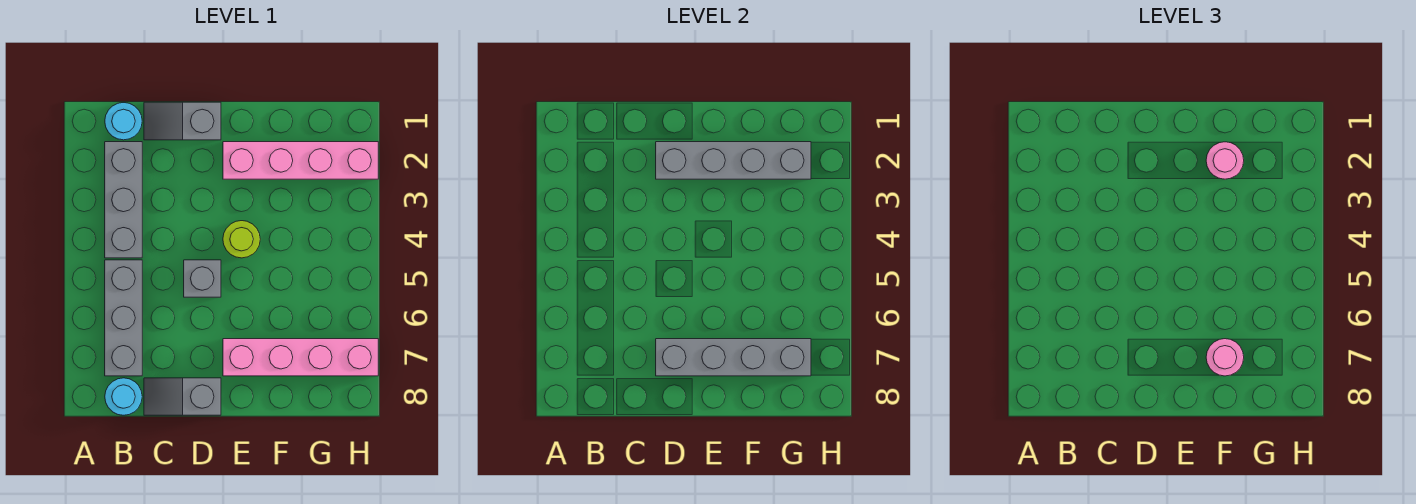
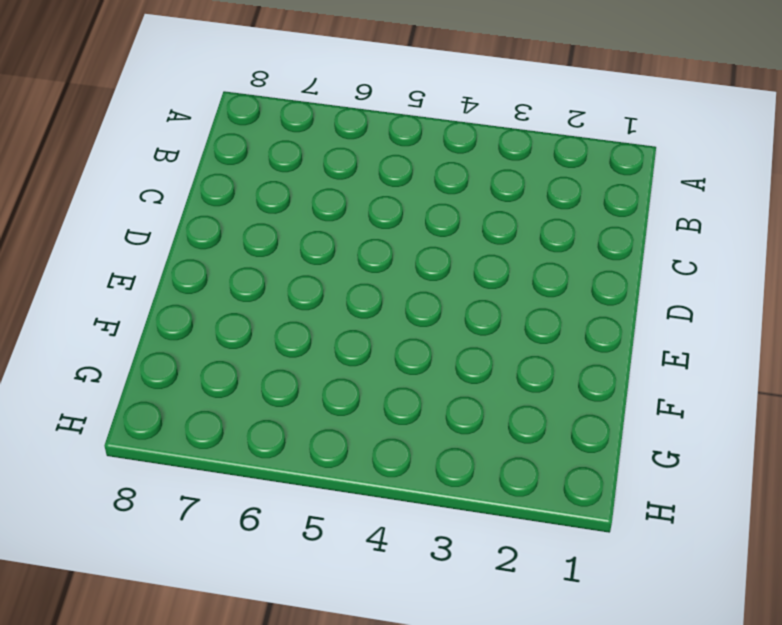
none -> cyan 1x1 round brick [105,103,142,140]
none -> grey 1x3 brick [105,142,142,258]
none -> grey 1x3 brick [105,260,142,376]

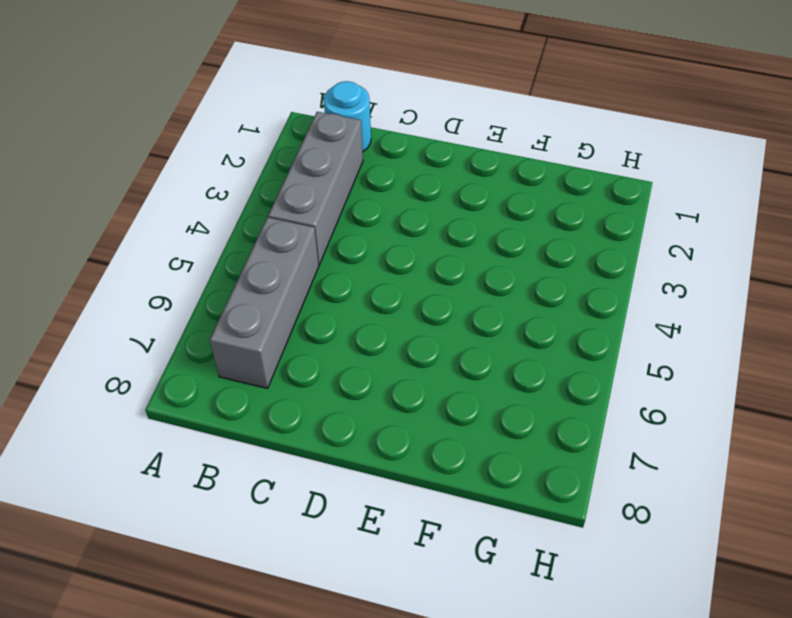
none -> cyan 1x1 round brick [105,378,142,415]
none -> grey 1x2 slope [144,102,221,140]
none -> grey 1x2 slope [144,378,221,415]

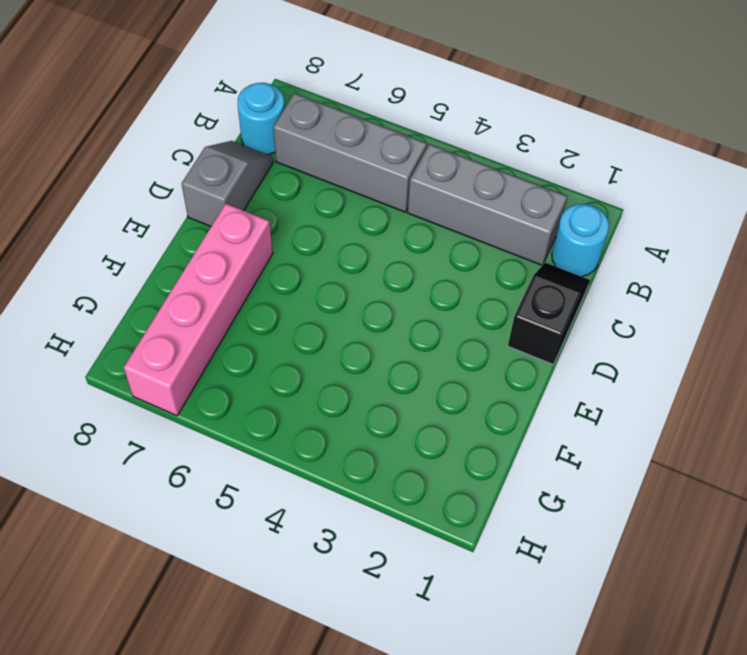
black 1x2 slope [508,263,590,365] -> grey 1x2 slope [144,102,221,140]
none -> grey 1x1 brick [184,260,221,297]
none -> pink 1x4 brick [223,142,378,179]
none -> lime 1x1 round brick [223,221,260,258]

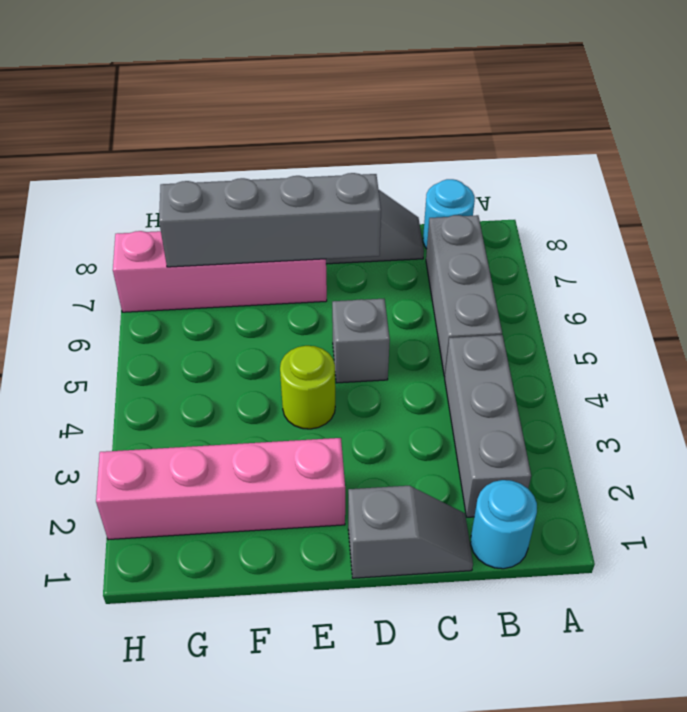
none -> grey 1x4 brick [656,142,811,179]
none -> pink 1x1 round brick [1206,142,1244,179]
none -> pink 1x1 round brick [1206,339,1244,376]

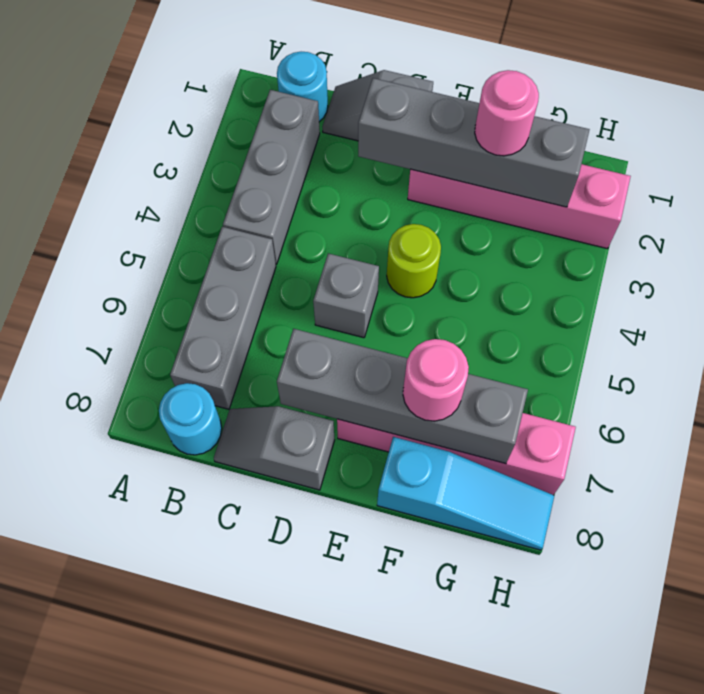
cyan 1x3 slope [377,437,554,550] -> none

